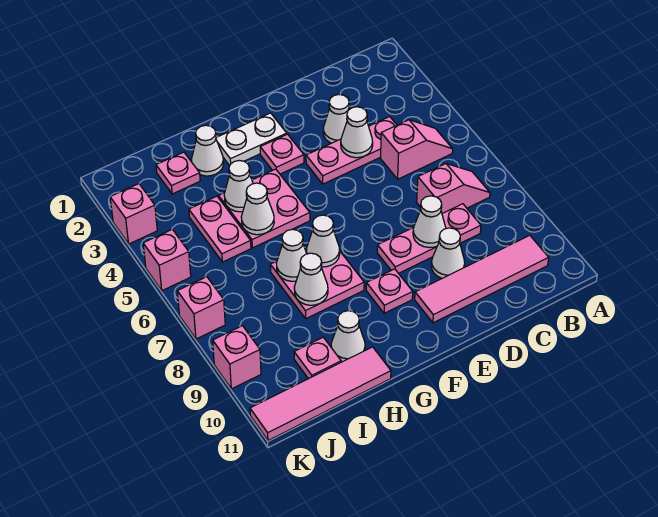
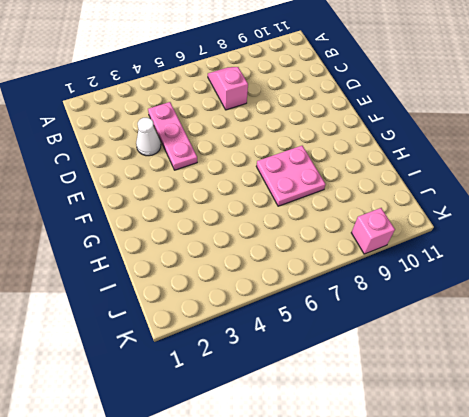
none -> pink 1x2 slope [381,120,453,179]
none -> pink 1x4 tile [415,235,549,323]
none -> pink 1x3 plate [377,204,481,273]

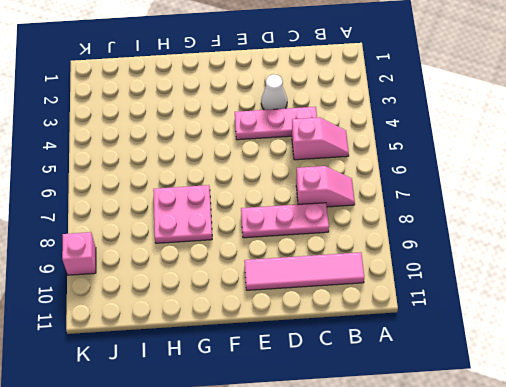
none -> white 1x1 cone [431,228,465,278]
none -> white 1x2 plate [216,113,287,166]
none -> pink 1x1 plate [260,134,304,174]

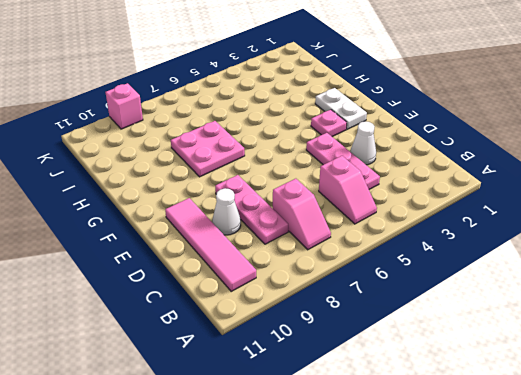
none -> pink 1x1 plate [366,269,413,313]
none -> pink 2x2 plate [219,169,310,248]
none -> white 1x1 cone [192,125,224,176]

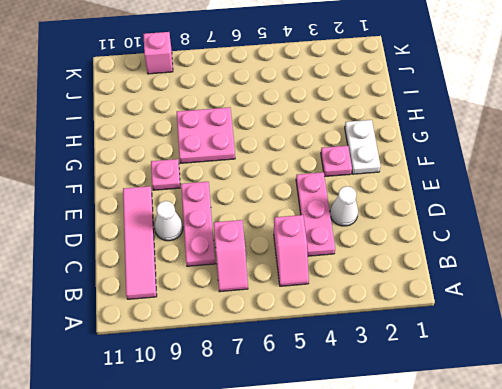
none -> pink 2x2 plate [219,169,310,248]
none -> white 1x1 cone [192,125,224,176]
none -> white 1x1 cone [331,311,365,362]

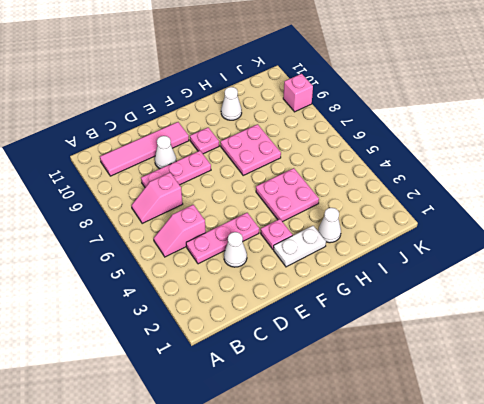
none -> pink 1x4 tile [250,347,391,441]
none -> pink 1x1 plate [156,152,200,194]
none -> pink 1x2 plate [189,196,251,262]

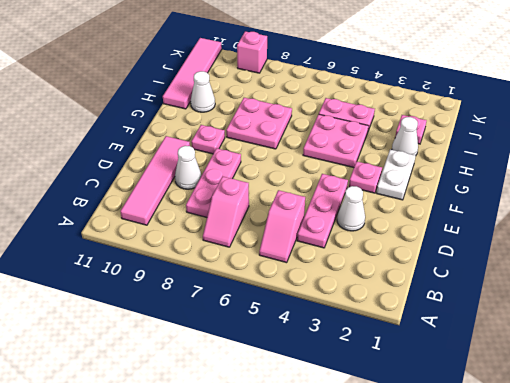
none -> pink 1x1 plate [294,337,341,379]
none -> pink 1x1 brick [110,184,157,244]
none -> pink 1x1 brick [143,229,191,291]

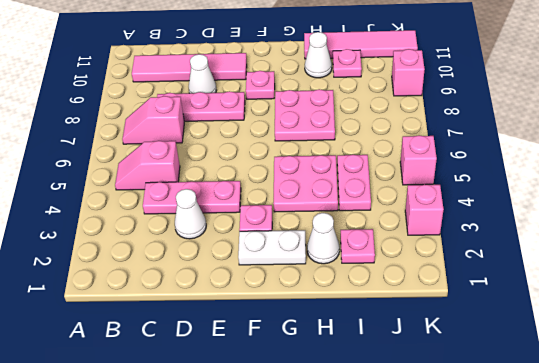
none -> pink 1x1 brick [177,277,225,339]
none -> white 1x1 cone [341,107,373,158]
none -> white 1x1 cone [413,196,446,248]

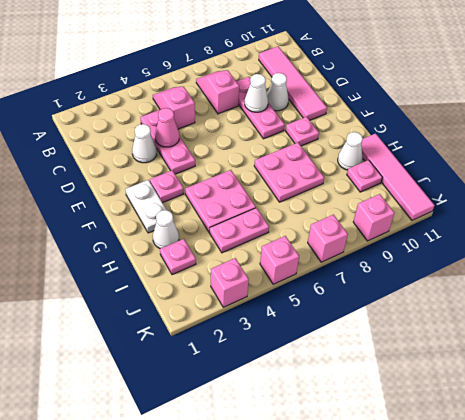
pink 1x1 cone [155,108,179,147] -> white 1x1 cone [341,107,373,158]
none -> white 1x1 cone [306,215,340,267]
none -> white 1x1 cone [224,160,253,212]
none -> white 1x1 cone [241,183,274,235]

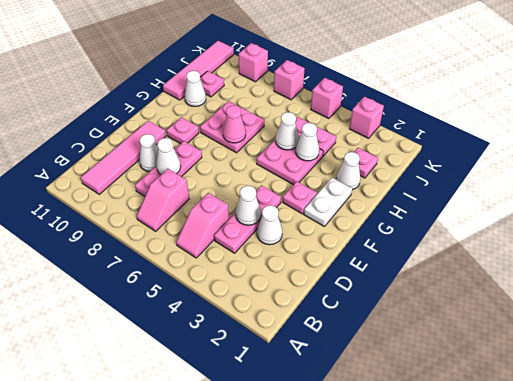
pink 1x1 cone [223,105,246,143] -> white 1x1 cone [306,215,340,267]
none -> white 1x1 cone [276,229,307,281]
none -> white 1x1 cone [294,253,328,305]

